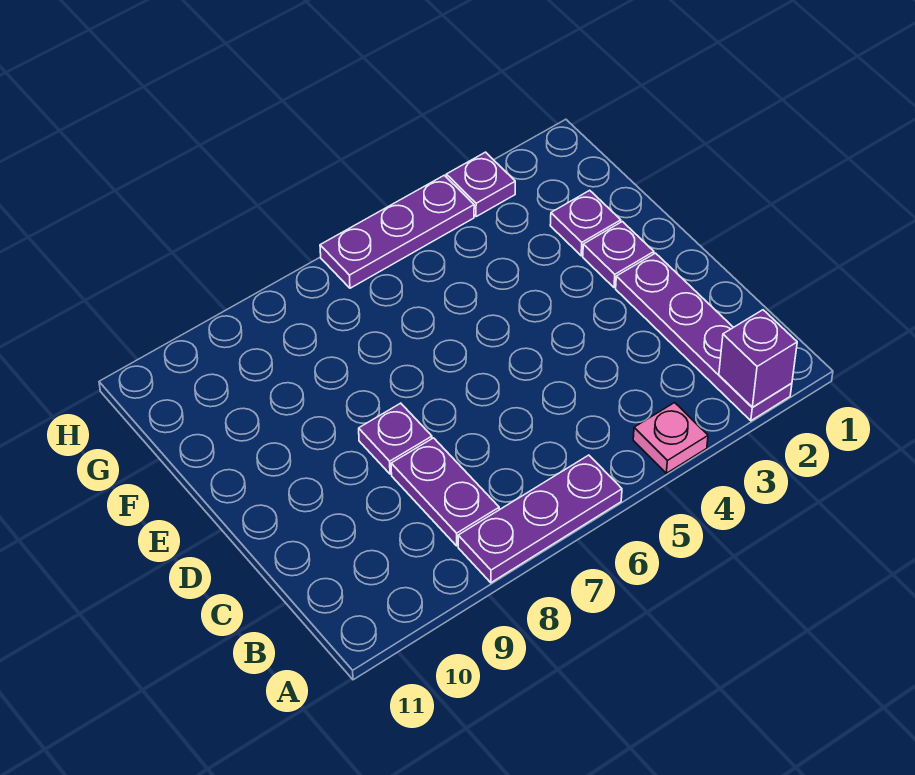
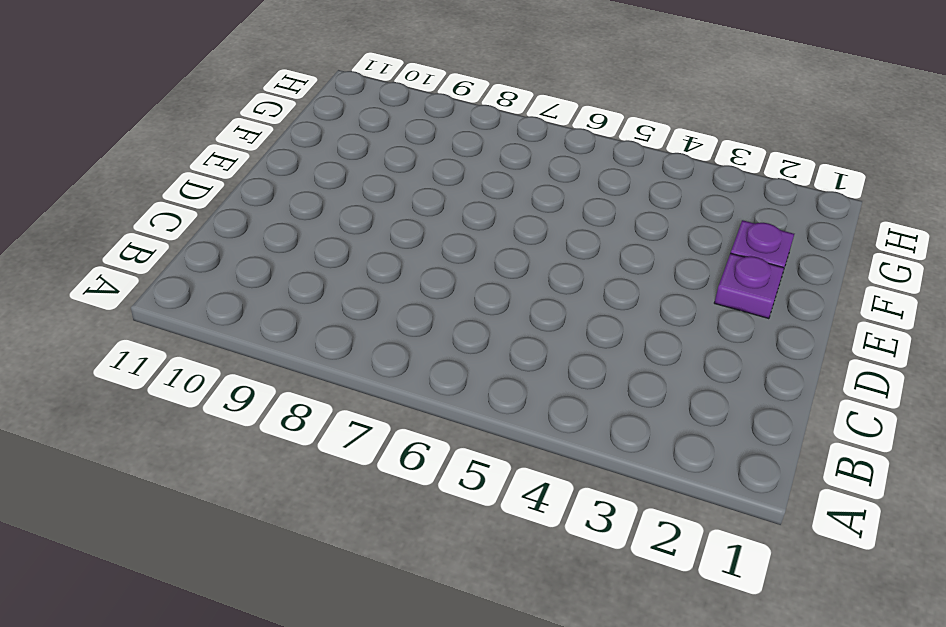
none -> purple 1x4 plate [616,253,792,421]
none -> pink 1x1 plate [633,403,708,473]

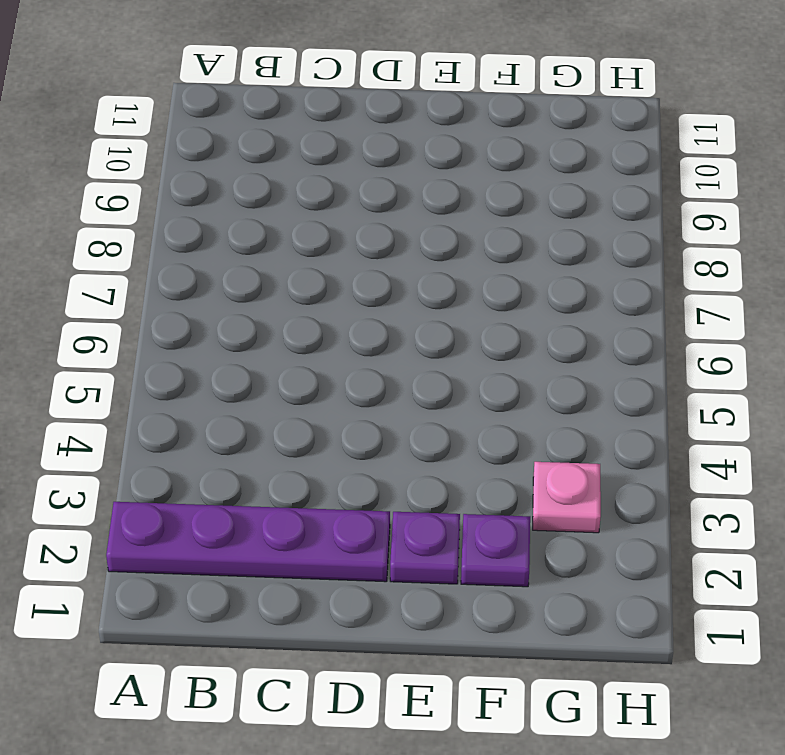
pink 1x1 plate [533,462,601,533] -> pink 1x1 plate moved to [633,403,708,473]
none -> purple 1x3 plate [458,455,622,583]
none -> purple 1x2 plate [391,438,499,546]

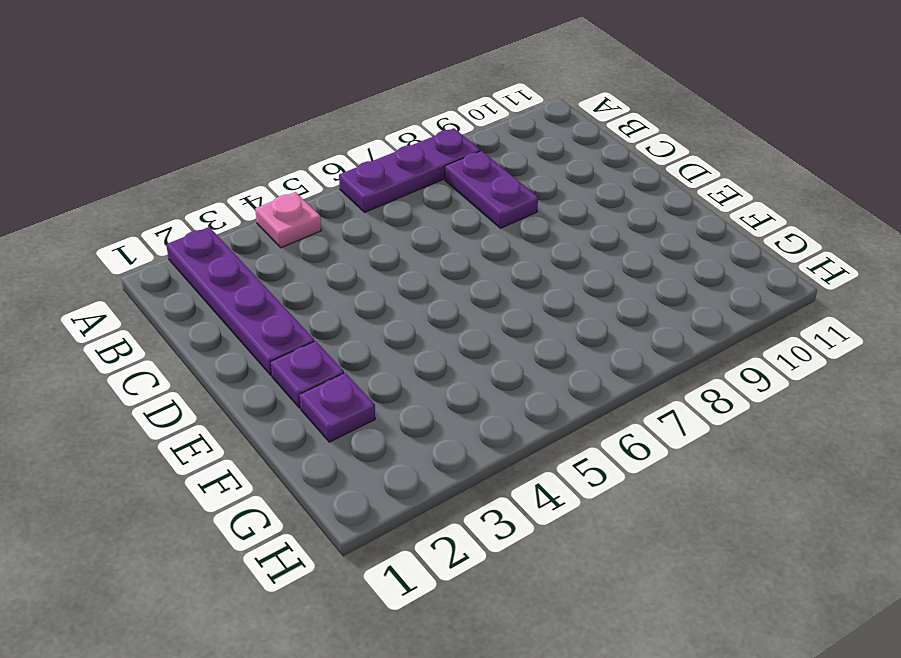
none -> purple 1x1 plate [359,403,432,474]
none -> purple 1x1 plate [446,152,515,217]

